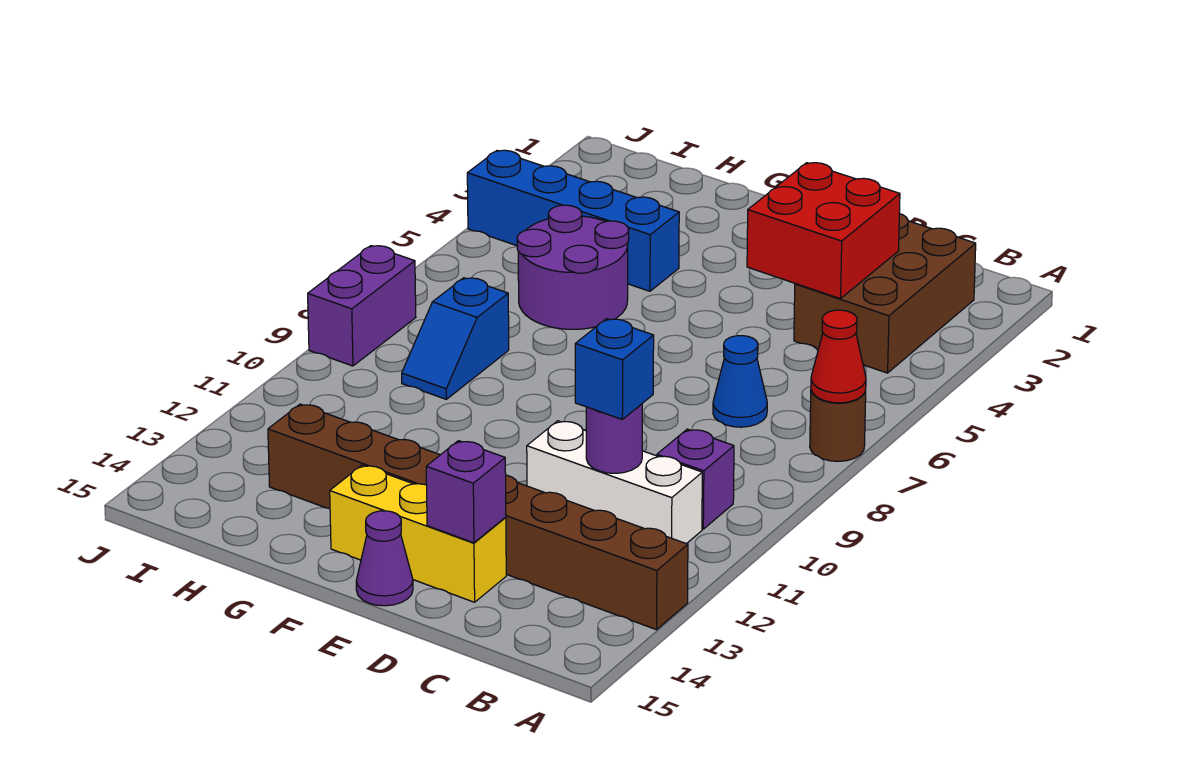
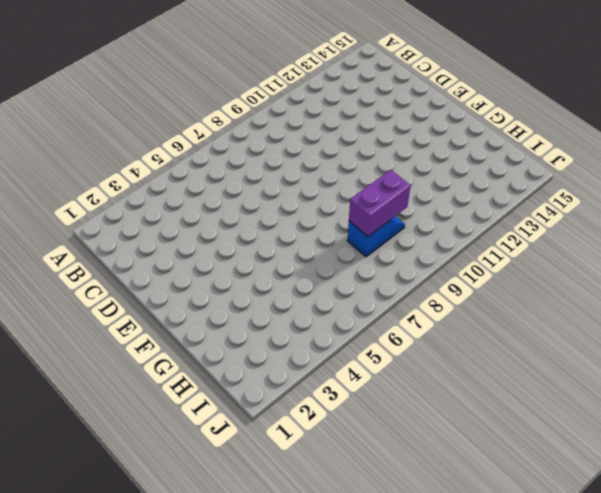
purple 1x2 brick [349,170,411,236] -> purple 1x2 brick moved to [308,246,416,366]
none -> brown 1x1 round brick [810,390,866,461]
none -> brown 1x8 brick [268,404,688,630]
none -> brown 2x3 brick [794,214,976,373]

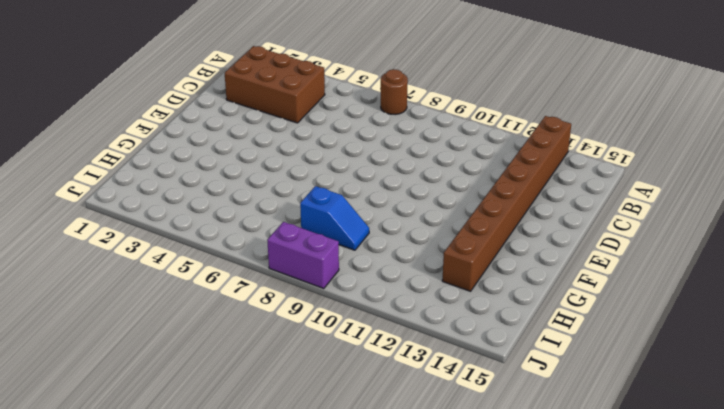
none -> purple 1x1 brick [657,429,734,529]
none -> white 1x3 brick [527,421,702,544]
none -> blue 1x1 cone [713,336,767,427]

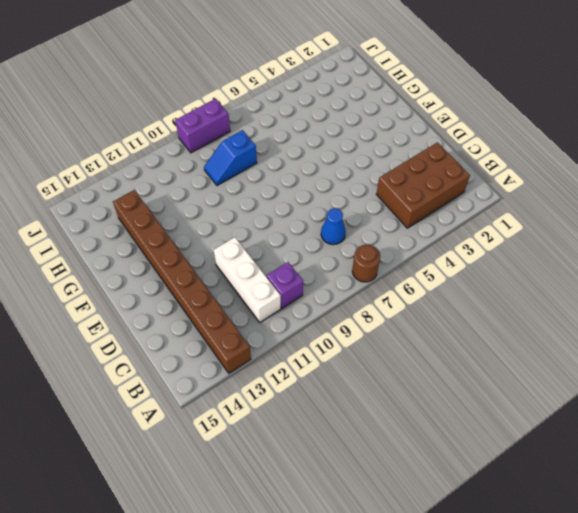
none -> yellow 1x3 brick [330,465,506,602]
none -> purple 1x1 cone [356,511,413,606]
none -> blue 1x4 brick [467,150,679,291]

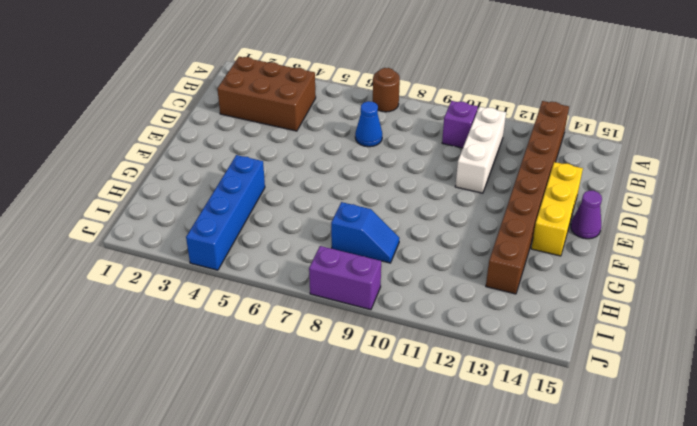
none -> purple 2x2 round brick [517,205,629,329]
none -> red 1x1 cone [811,310,866,403]
none -> red 2x2 brick [747,163,900,299]

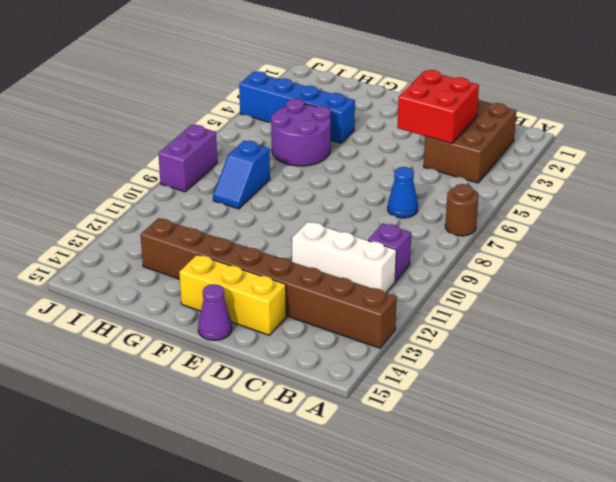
none -> red 1x1 cone [811,310,866,403]
none -> purple 1x1 round brick [586,404,642,473]
none -> purple 1x1 brick [426,441,506,543]

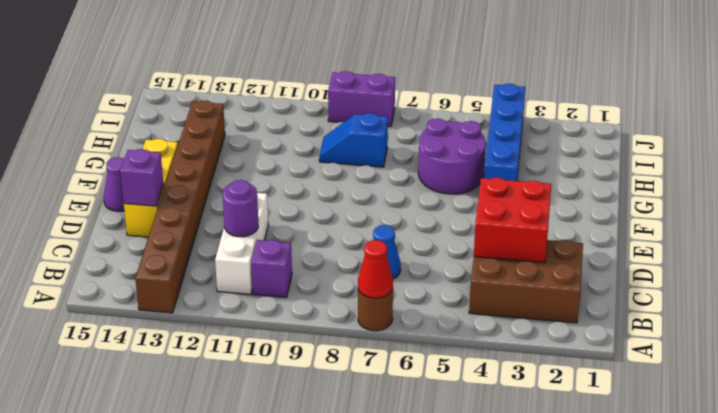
none -> blue 1x1 brick [575,319,654,419]

